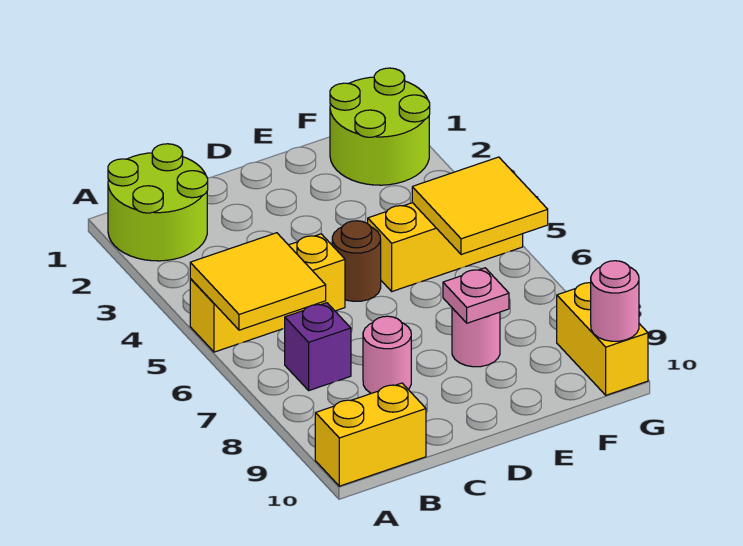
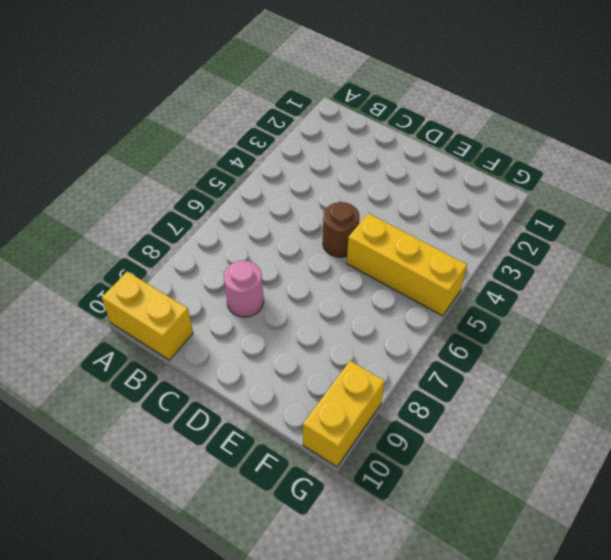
none -> lime 2x2 round brick [108,144,208,261]
none -> yellow 1x3 brick [190,234,345,352]
none -> purple 1x1 brick [285,303,351,390]

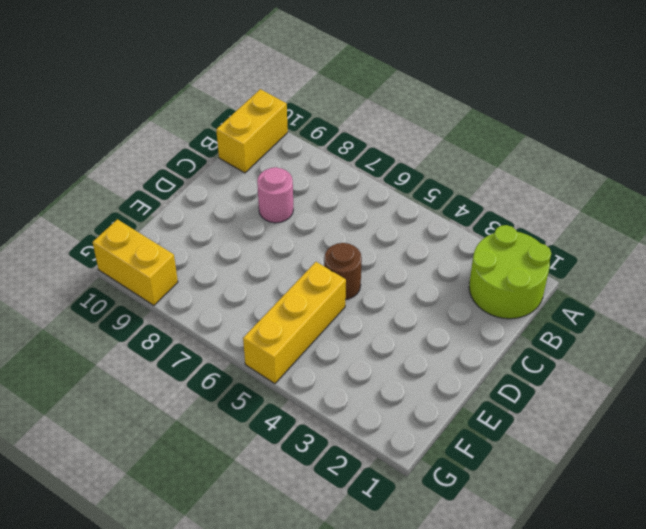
none -> yellow 1x3 brick [190,234,345,352]
none -> purple 1x1 brick [285,303,351,390]
none -> pink 1x1 round brick [452,308,500,367]

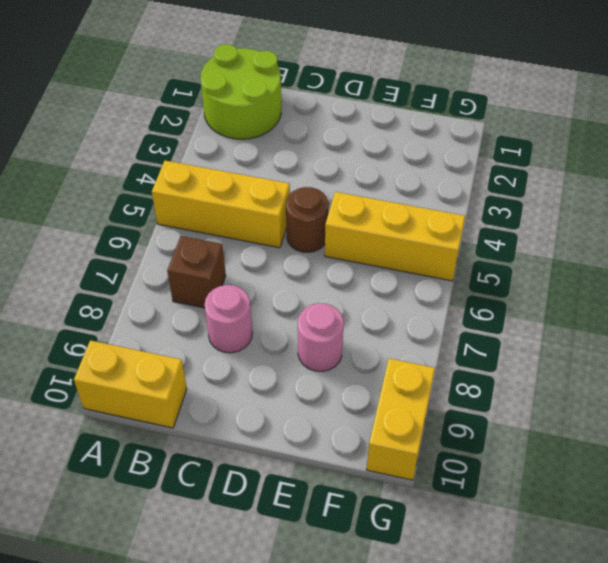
brown 1x1 brick [167,236,226,308] -> purple 1x1 brick [285,303,351,390]
none -> lime 2x2 round brick [330,68,430,185]
none -> yellow 2x2 tile [190,233,326,330]
none -> pink 1x1 plate [443,268,509,323]

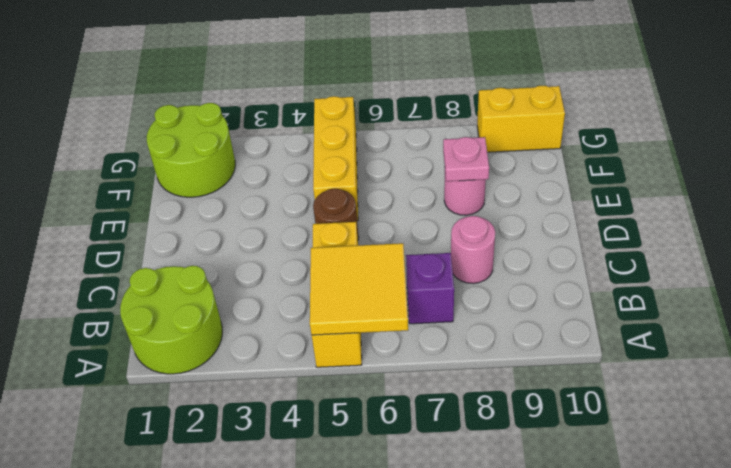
none -> yellow 1x2 brick [315,383,426,486]
none -> yellow 2x2 tile [412,157,548,255]
none -> pink 1x1 round brick [591,261,639,341]

